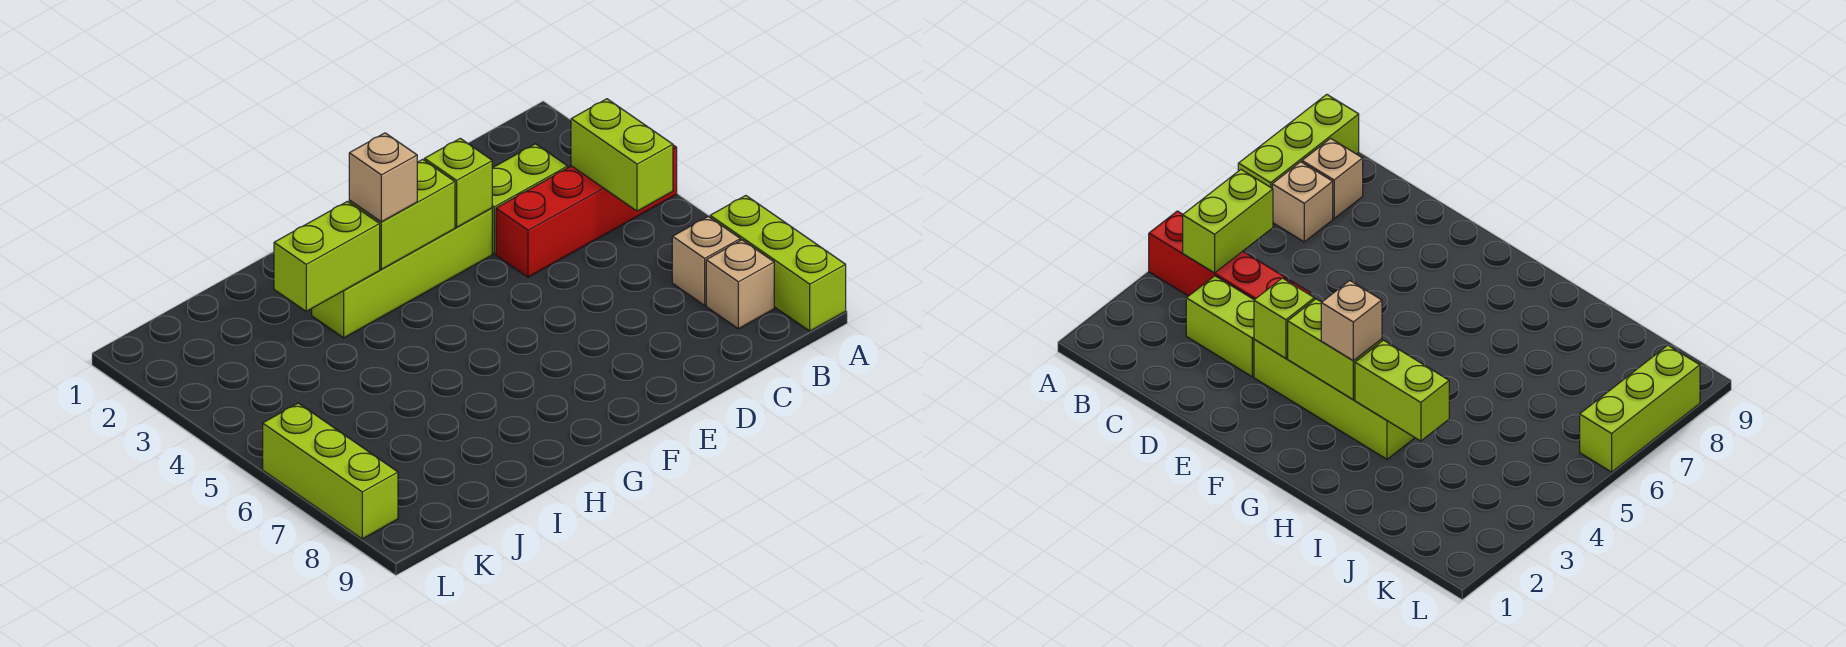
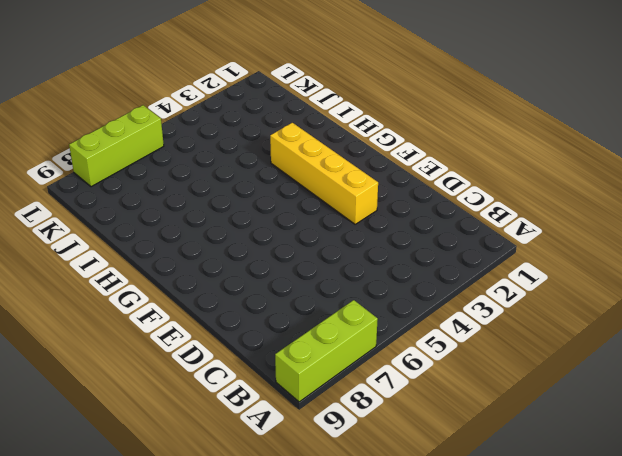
yellow 1x4 brick [270,123,378,224] -> lime 1x4 brick [312,208,492,338]
none -> red 1x4 brick [496,145,677,277]
none -> tan 1x1 brick [672,216,740,305]
none -> tan 1x1 brick [706,240,774,329]

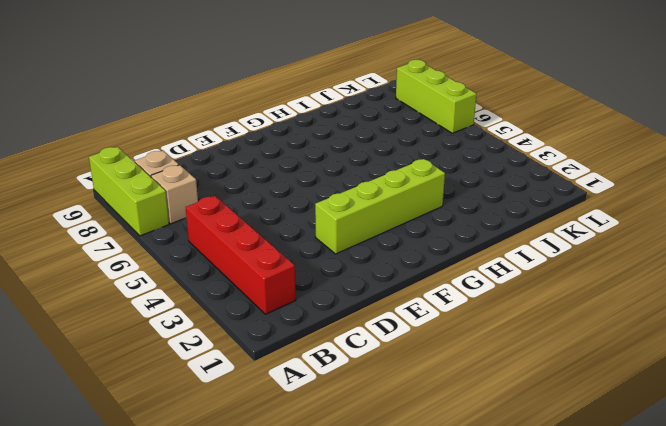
red 1x4 brick [185,196,296,314] -> red 1x4 brick turned to [496,145,677,277]
none -> lime 1x2 brick [492,144,568,254]
none -> lime 1x2 brick [571,99,673,211]
none -> lime 1x1 brick [424,138,492,227]

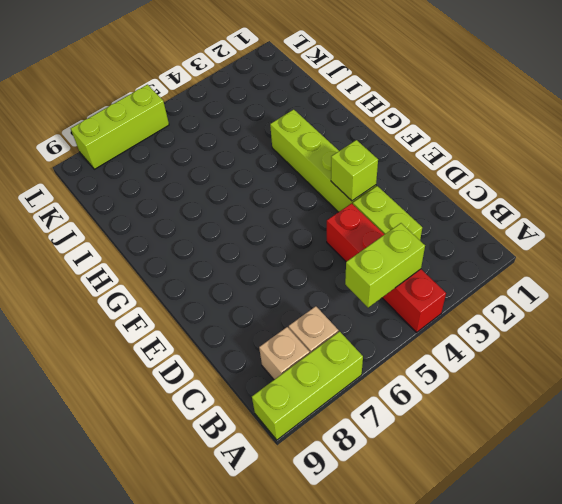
none -> lime 1x2 brick [349,159,455,269]
none -> lime 1x2 brick [274,201,380,311]
none -> tan 1x1 brick [349,133,417,222]

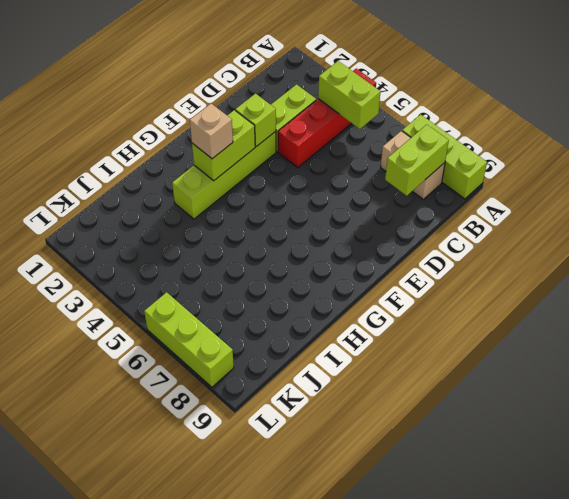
lime 1x2 brick [385,125,449,196] -> lime 1x2 brick moved to [274,201,380,311]

